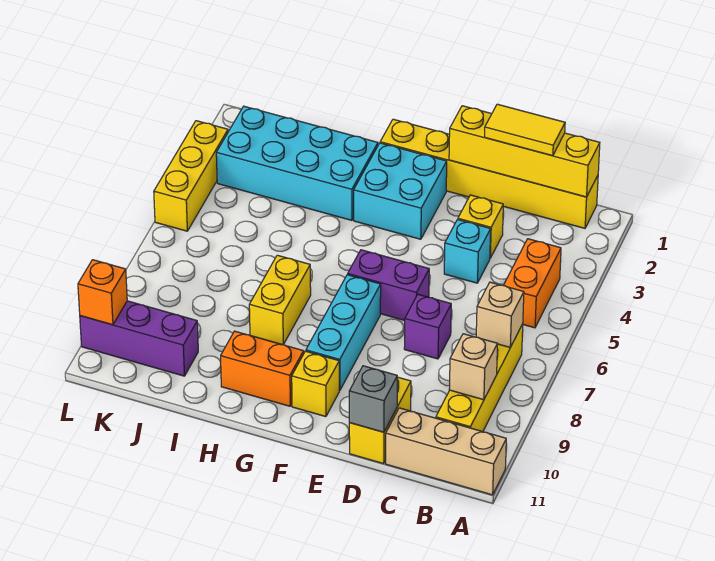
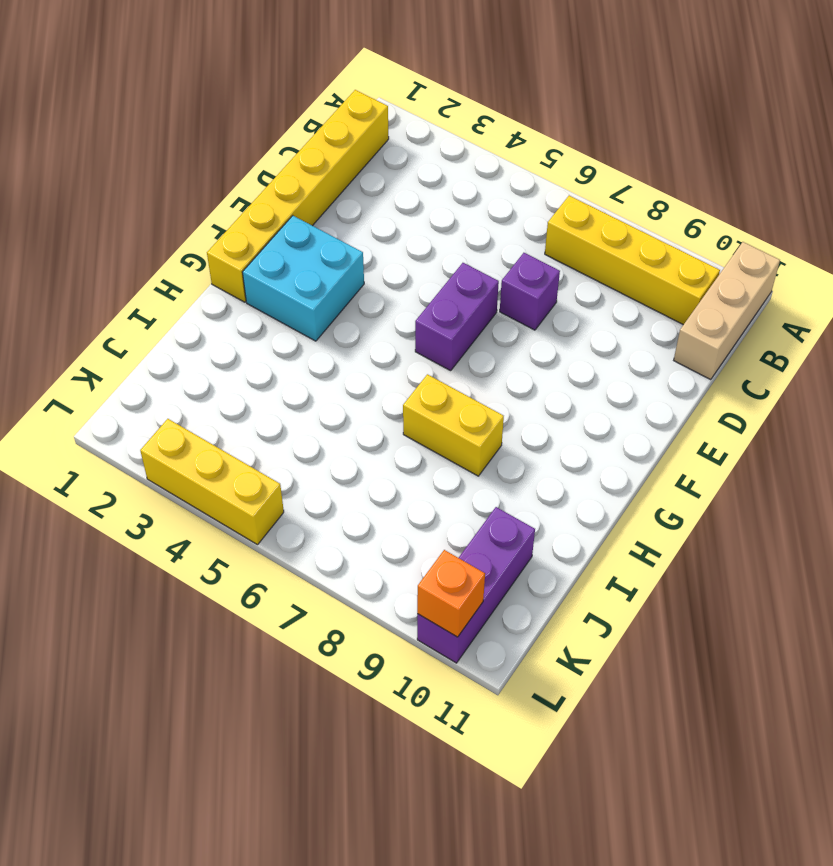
none -> orange 1x2 brick [503,239,561,328]
none -> yellow 1x1 brick [458,195,503,258]
none -> cyan 1x1 brick [444,220,491,283]

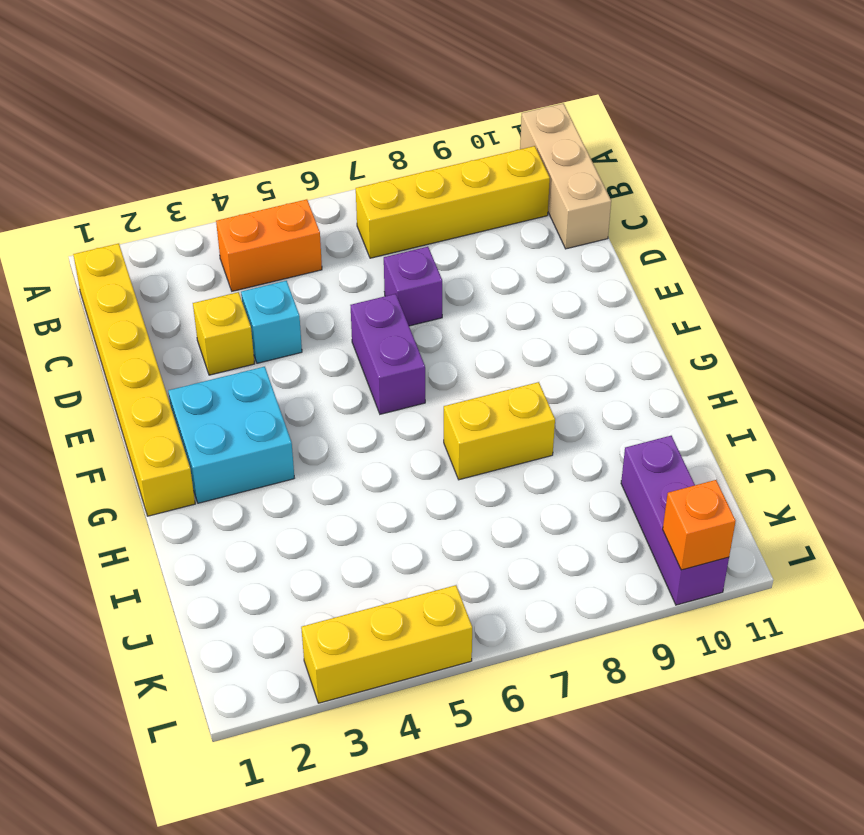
none -> yellow 1x2 brick [349,377,411,464]
none -> cyan 1x3 brick [306,275,381,390]
none -> yellow 1x1 brick [292,351,339,417]

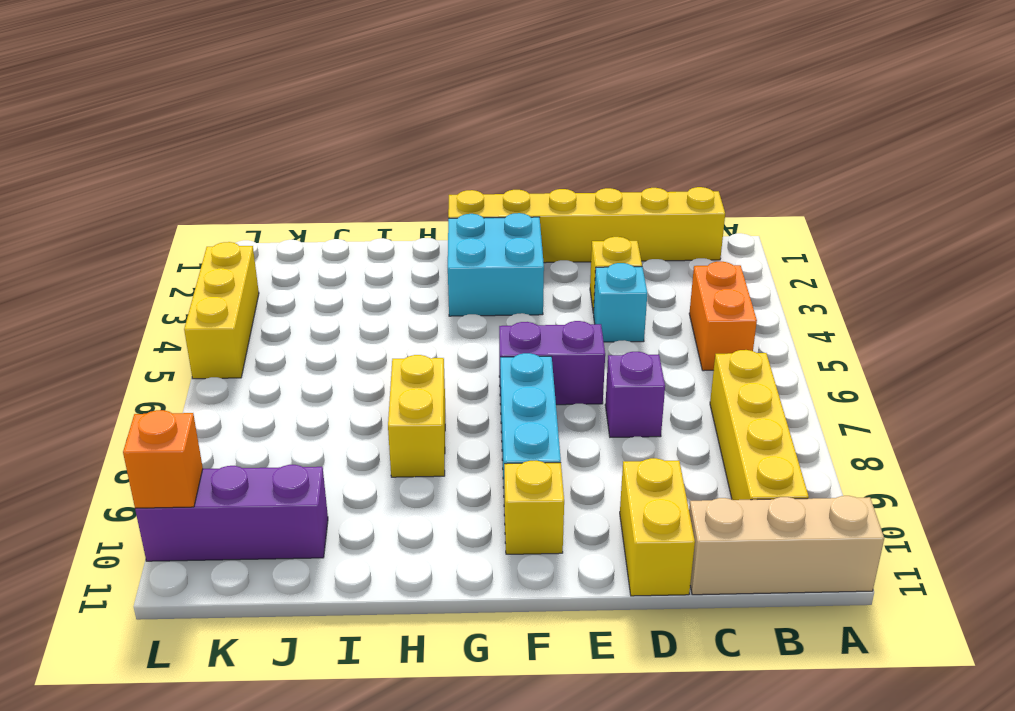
none -> orange 1x2 brick [221,331,304,406]
none -> cyan 2x4 brick [216,106,378,220]
none -> yellow 1x4 brick [449,106,600,197]

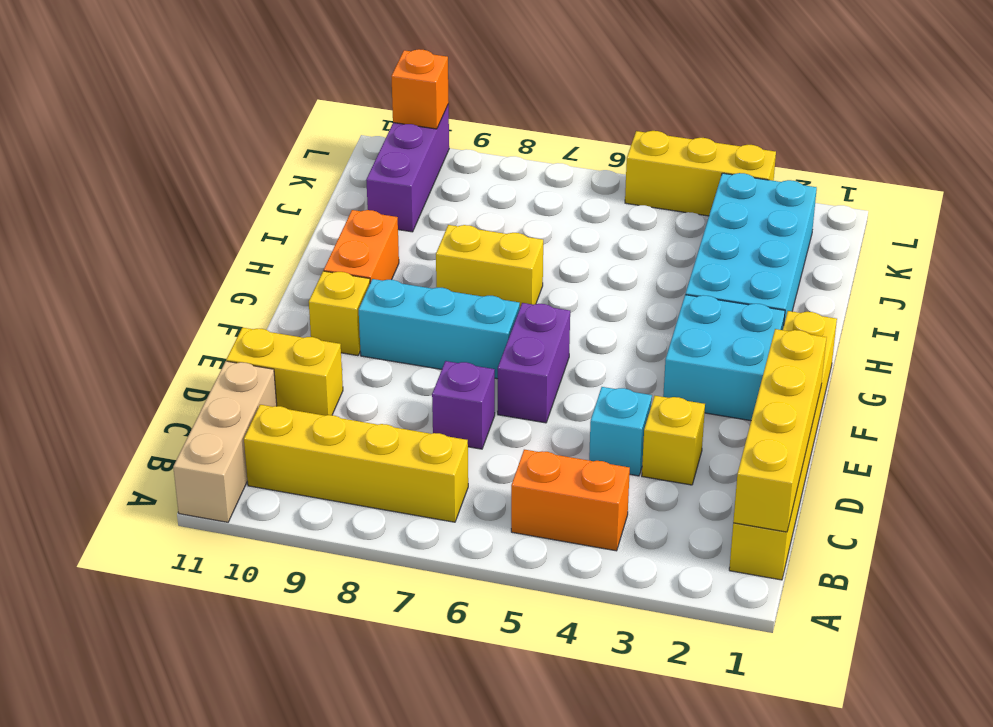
none -> tan 1x1 brick [476,282,524,347]
none -> tan 1x1 brick [449,334,498,400]
none -> grey 1x1 brick [349,366,397,432]

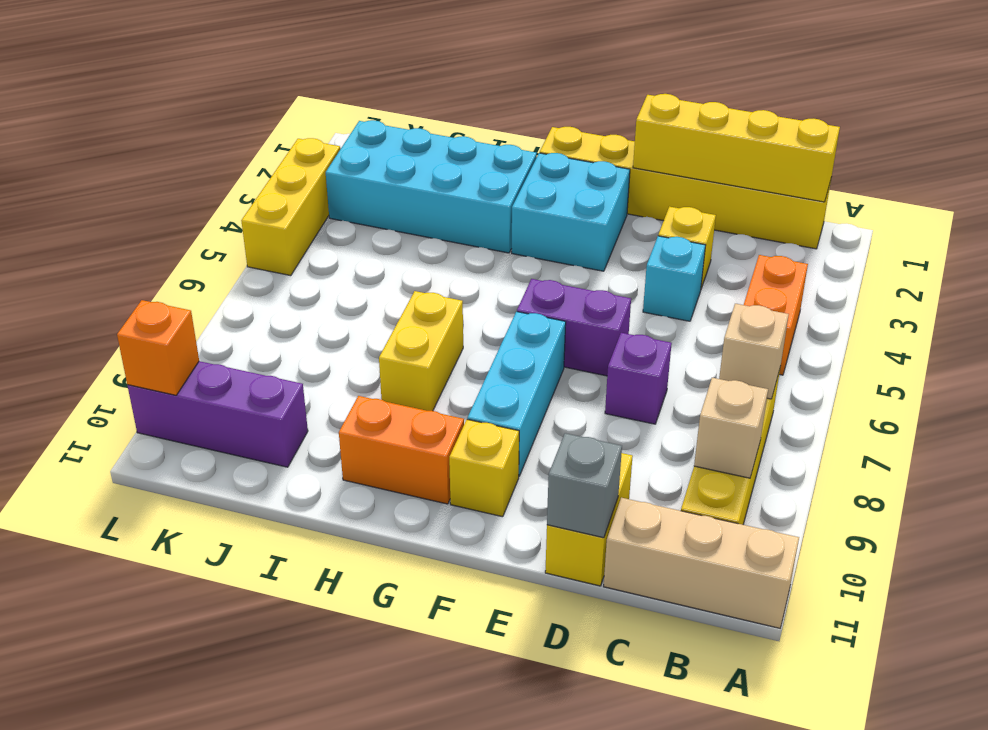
none -> yellow 1x2 tile [485,104,565,156]

